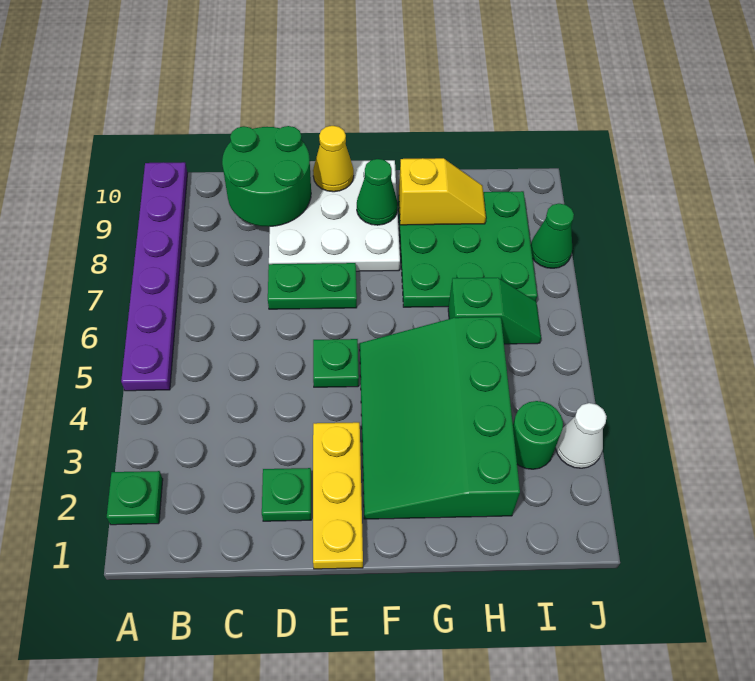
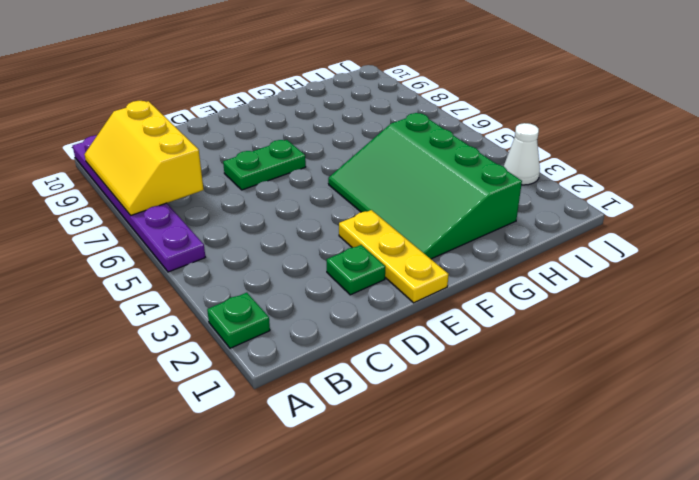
yellow 2x3 slope [84,101,204,215] -> none
none -> white 3x3 plate [269,160,400,271]
none -> green 1x1 plate [313,339,359,387]
none -> green 3x3 plate [398,191,537,307]

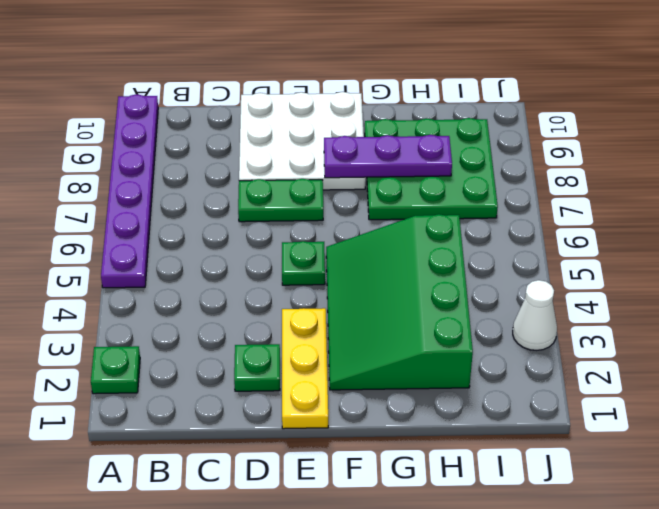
purple 1x3 plate [324,135,452,178] -> none
none -> green 1x2 slope [448,278,541,344]
none -> green 1x1 round brick [513,401,563,469]
none -> green 1x1 cone [531,204,574,268]

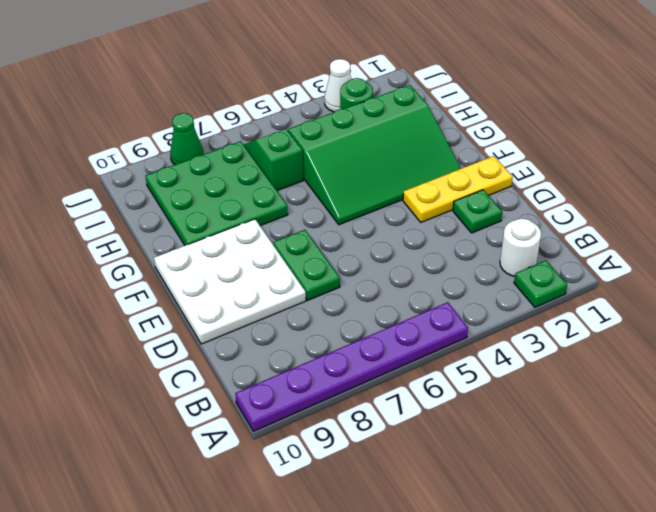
white 1x1 round brick [500,218,541,276] -> none
none -> green 1x1 plate [313,339,359,387]
none -> green 2x2 round brick [222,126,311,227]
none -> yellow 1x1 cone [313,126,354,192]

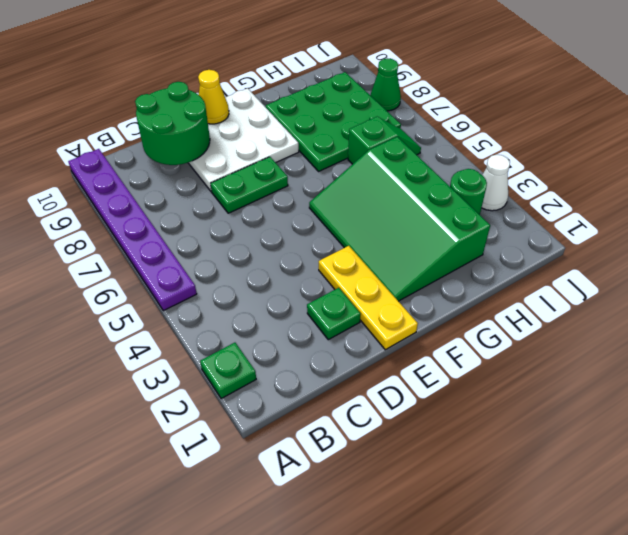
none -> green 1x1 plate [313,339,359,387]
none -> green 1x1 cone [357,159,398,225]
none -> yellow 1x2 slope [399,158,486,225]

